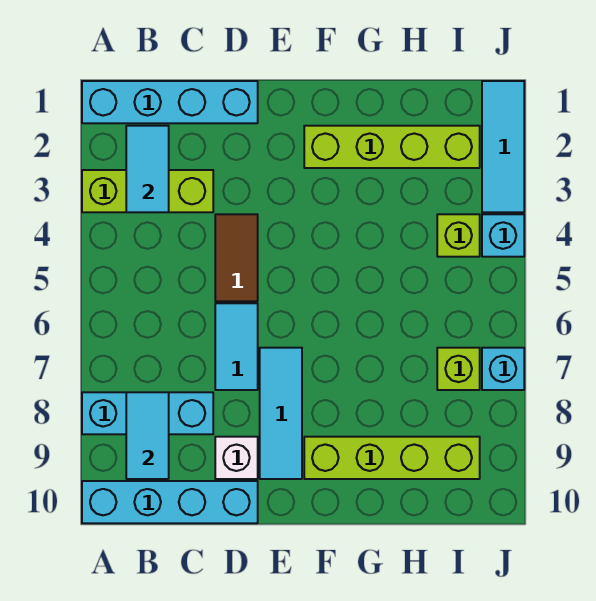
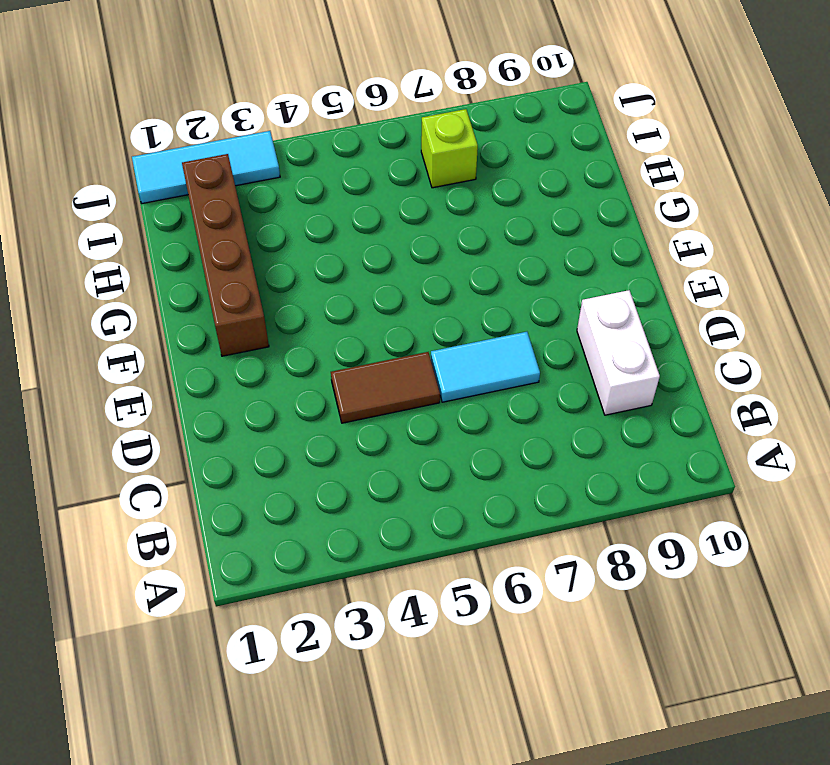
white 1x2 brick [577,290,660,415] -> white 1x1 brick [215,437,258,479]
brown 1x4 brick [182,154,269,356] -> lime 1x4 brick [304,126,480,168]
none -> cyan 1x4 brick [82,81,258,123]
none -> lime 1x3 brick [82,170,213,212]
none -> cyan 1x3 brick [82,392,213,434]

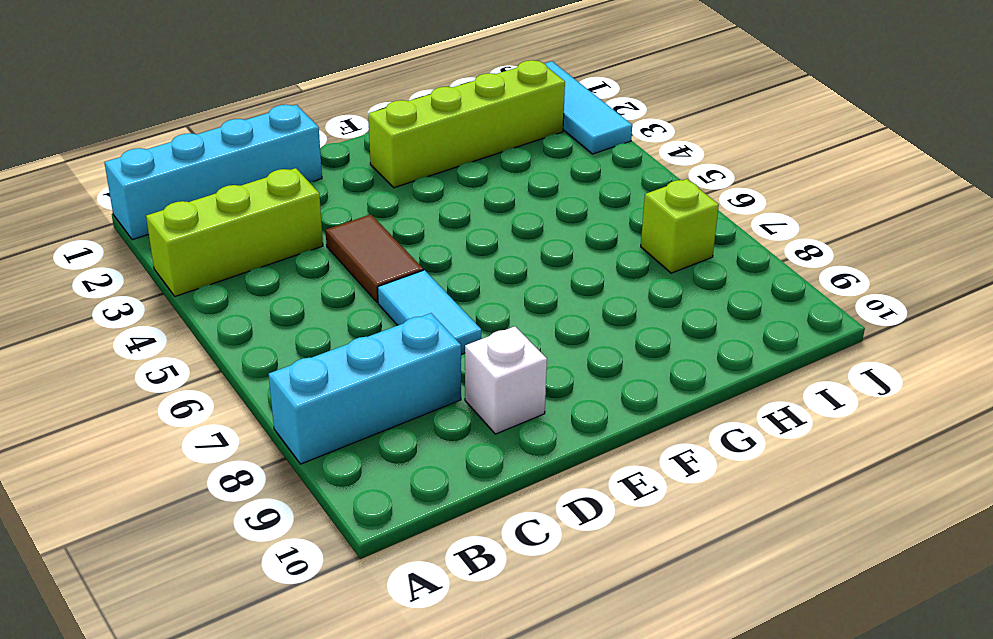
none -> cyan 1x4 brick [82,481,258,523]
none -> cyan 1x3 tile [260,348,302,479]
none -> lime 1x4 brick [304,437,480,479]

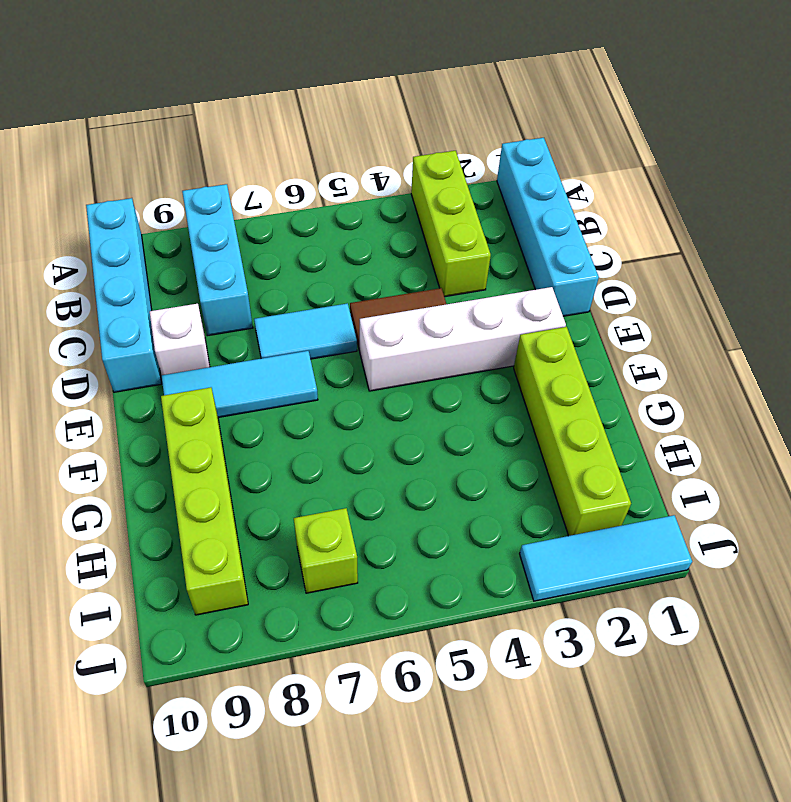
white 1x4 brick [360,287,566,391] -> none
none -> lime 1x1 brick [437,214,480,257]
none -> cyan 1x1 brick [482,214,524,257]
none -> cyan 1x1 brick [482,348,524,390]

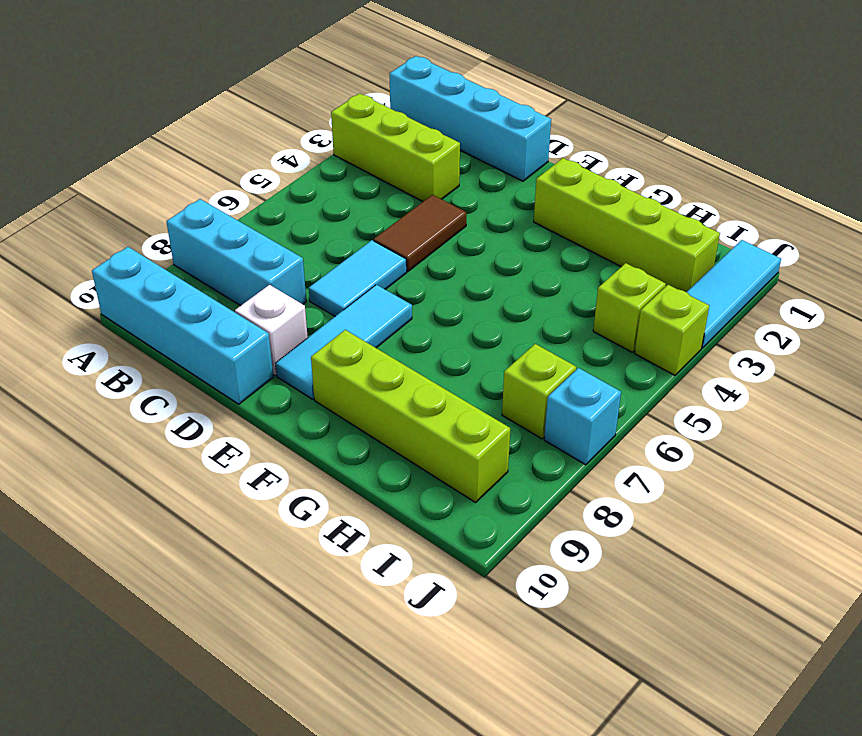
lime 1x1 brick [635,285,709,375] -> cyan 1x1 brick [482,214,524,257]
none -> cyan 1x2 tile [126,126,169,212]
none -> cyan 1x2 tile [126,392,169,479]

